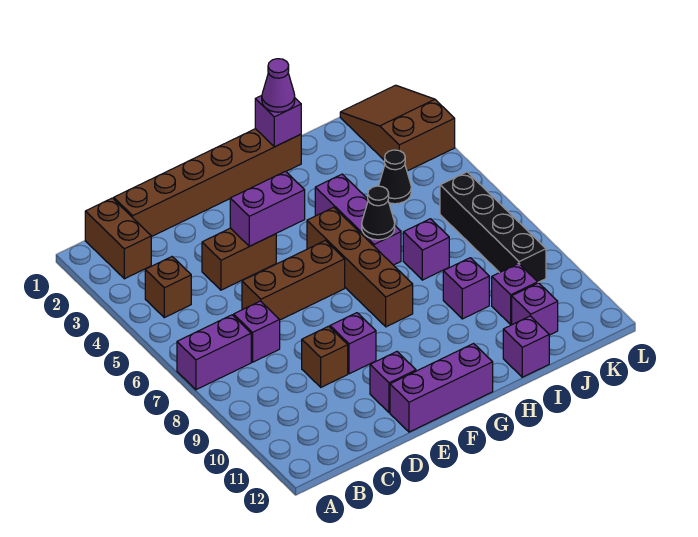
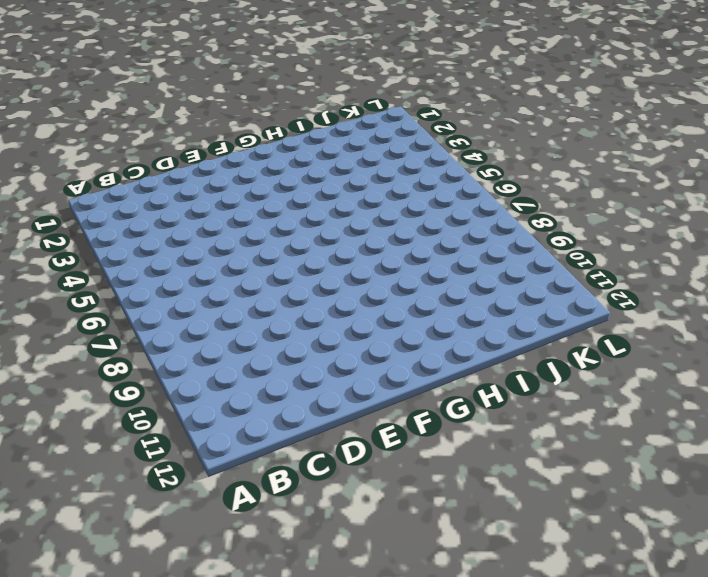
none -> purple 1x2 brick [177,315,251,390]
none -> brown 1x2 brick [85,198,151,279]
none -> brown 1x1 brick [145,257,191,318]

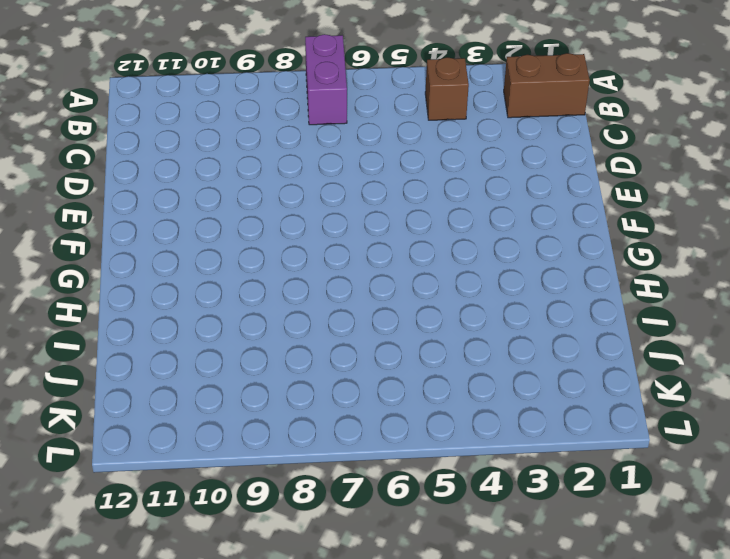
none -> brown 1x6 brick [114,129,301,237]
none -> purple 1x1 brick [234,301,280,362]
none -> brown 1x2 brick [202,228,276,290]

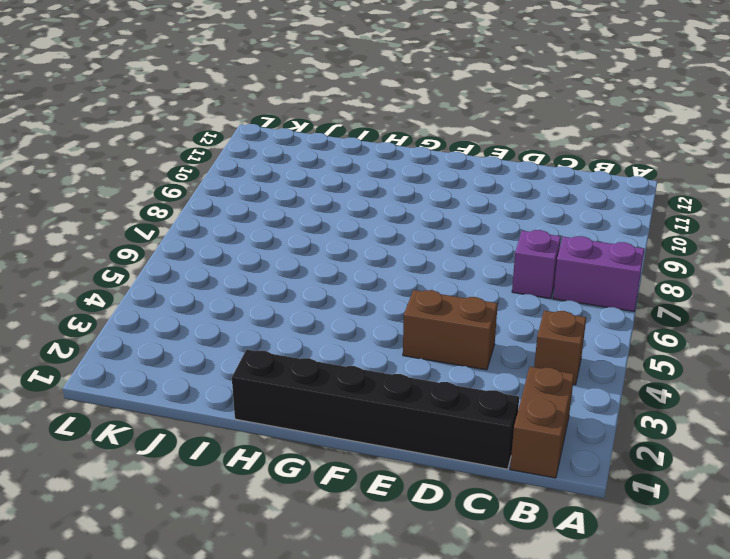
black 1x6 brick [232,350,519,469] -> brown 1x6 brick [114,129,301,237]
none -> brown 1x3 brick [242,241,345,320]
none -> brown 1x1 brick [302,326,348,387]
none -> purple 1x1 brick [330,313,376,374]

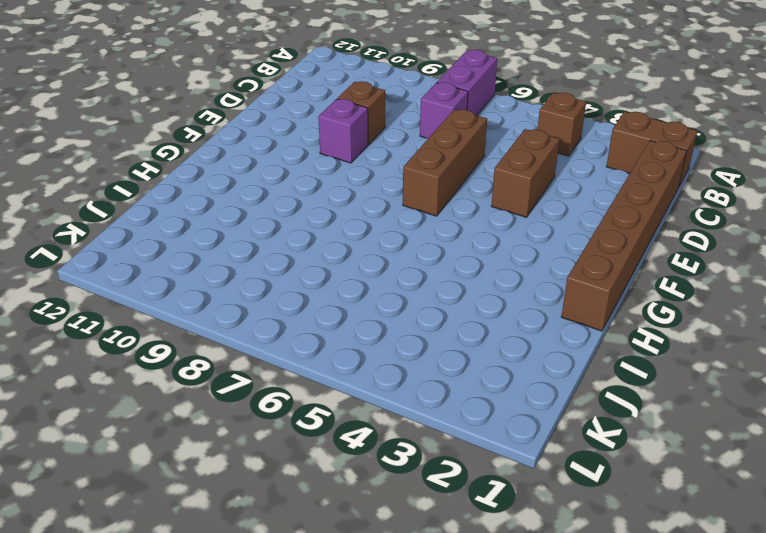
none -> purple 1x1 brick [370,352,416,413]
none -> purple 1x3 brick [390,344,493,432]
none -> brown 1x4 brick [307,207,413,327]

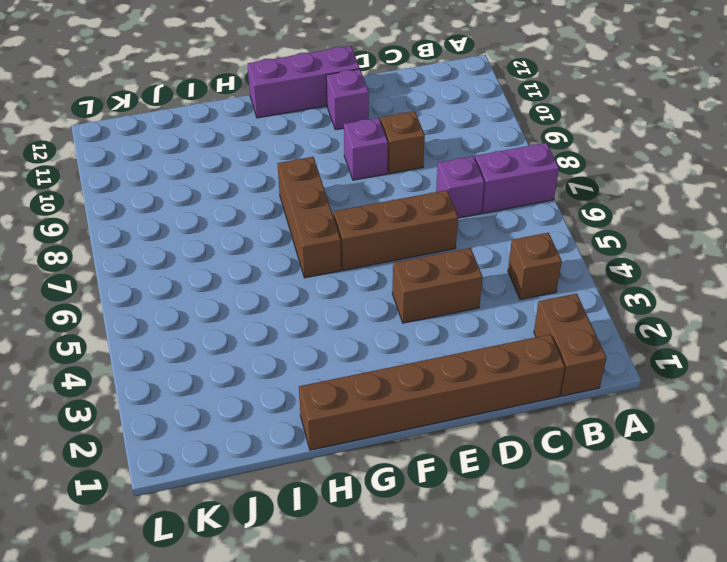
brown 1x3 brick [277,157,341,278] -> brown 1x4 brick [307,207,413,327]
none -> purple 1x3 brick [315,174,401,265]
none -> purple 1x1 brick [403,219,449,280]
none -> purple 1x1 brick [443,258,489,319]

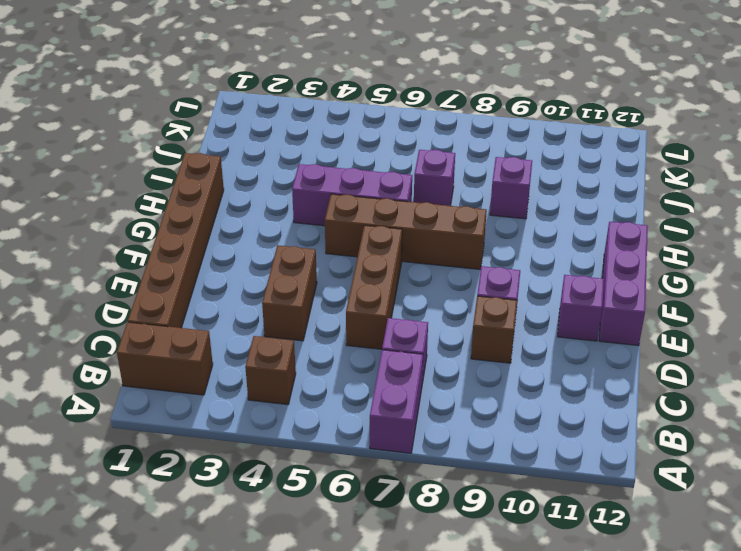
none -> purple 1x1 brick [503,316,549,377]
none -> black 1x1 cone [379,150,411,204]
none -> purple 1x1 brick [492,263,538,324]

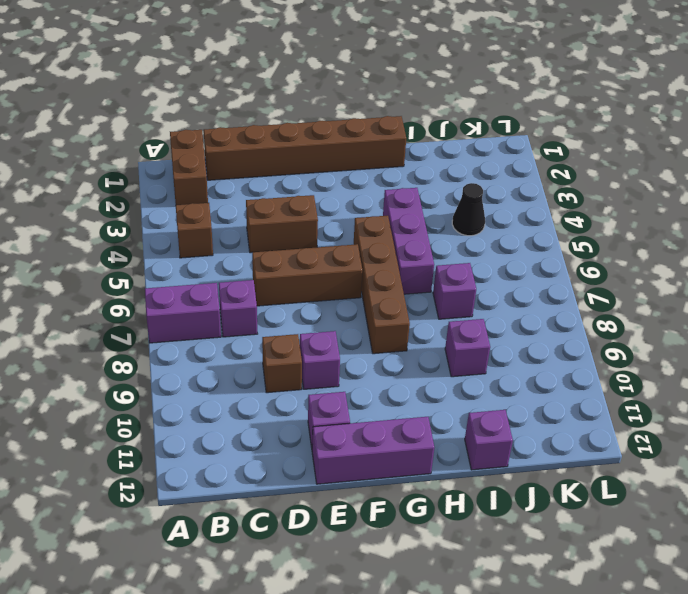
none -> purple 1x1 brick [492,263,538,324]
none -> purple 1x1 brick [512,283,558,335]
none -> brown 2x3 slope [340,85,455,171]

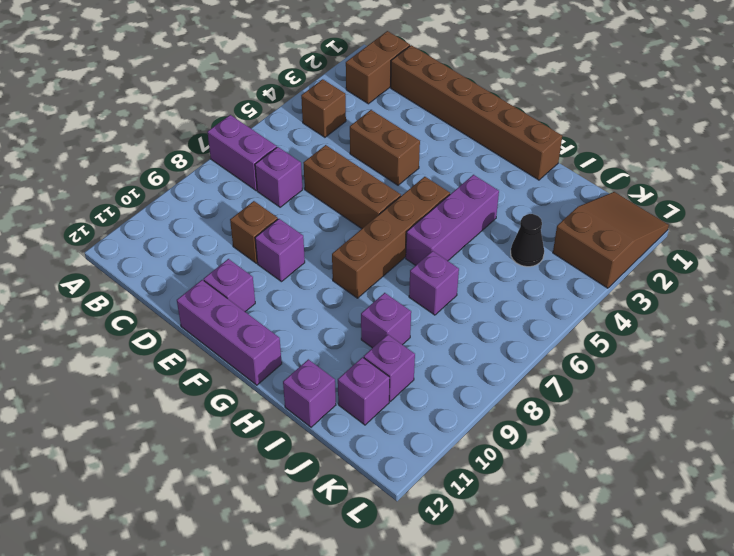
none -> black 1x4 brick [440,172,546,282]
none -> purple 1x2 brick [230,171,305,246]
none -> purple 1x1 brick [255,96,301,147]

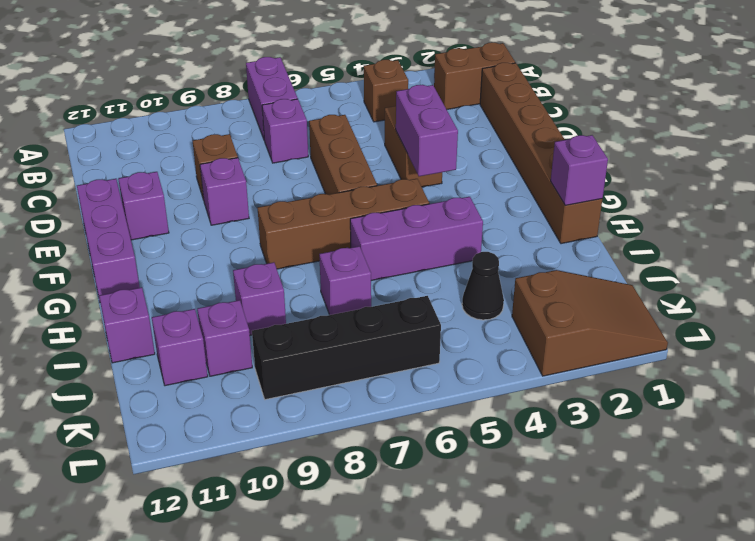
none -> black 1x1 cone [362,186,395,240]
none -> purple 1x1 cone [262,59,295,112]

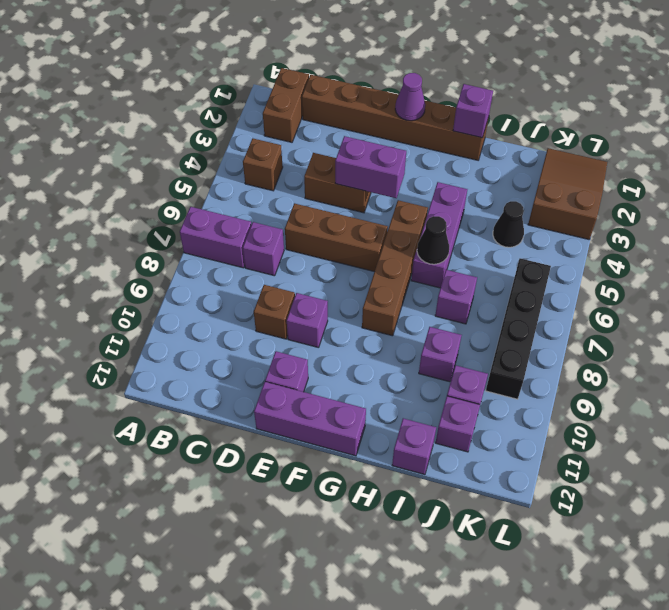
purple 1x1 cone [395,73,425,121] -> purple 1x1 cone moved to [262,59,295,112]

